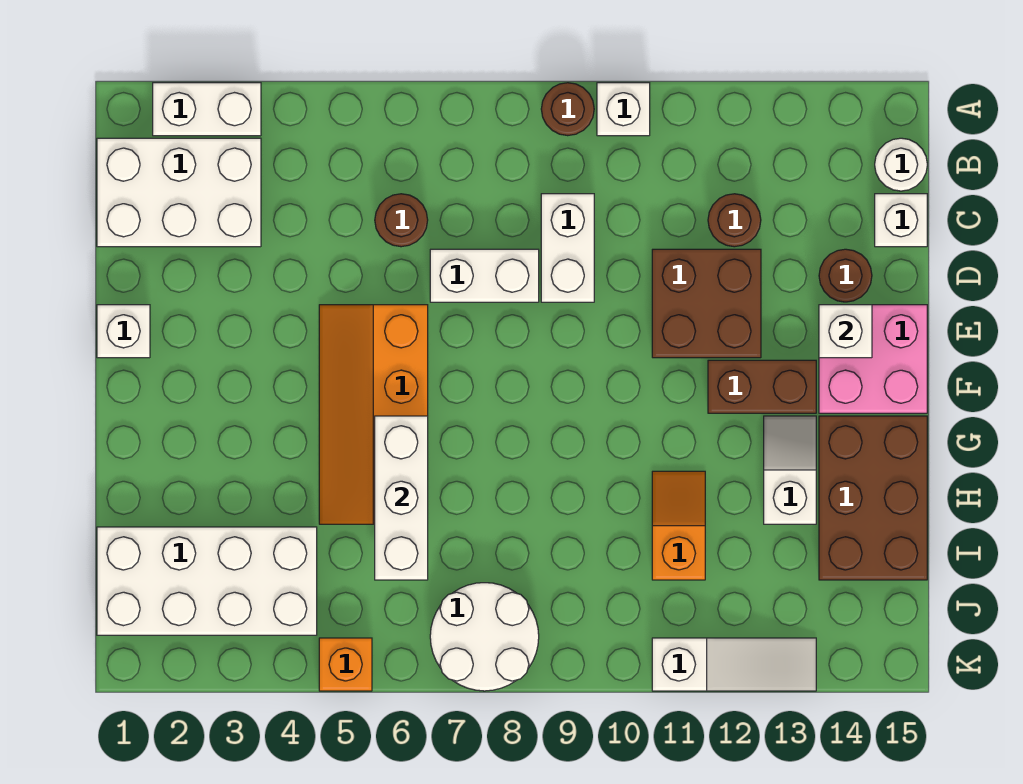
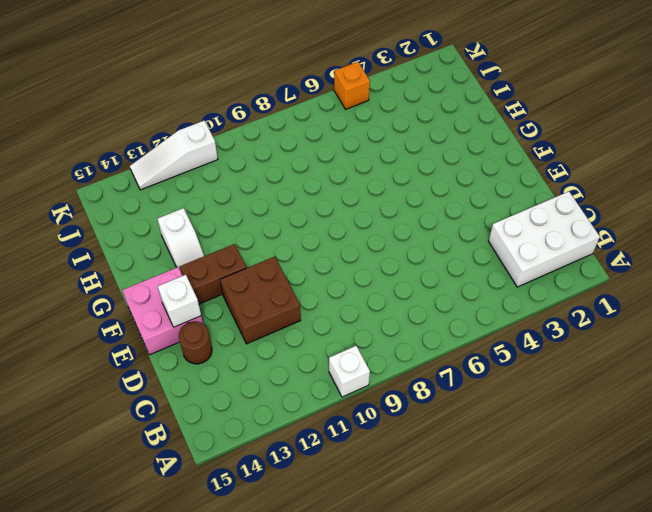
none -> white 1x2 brick [153,83,261,136]
none -> brown 1x1 round brick [541,83,594,136]
none -> white 1x1 round brick [875,138,927,191]

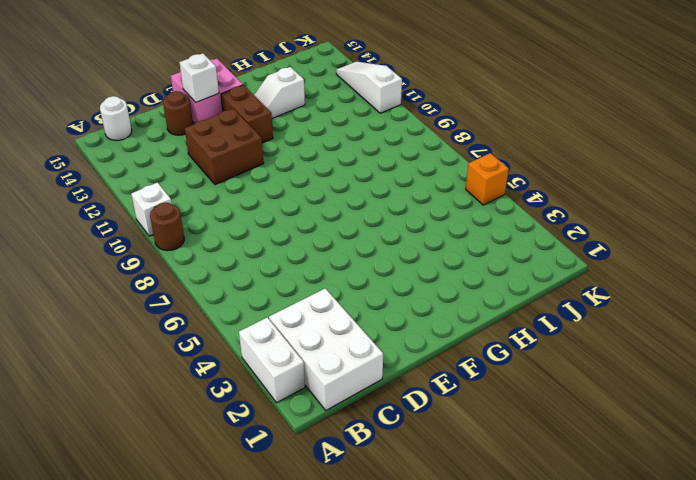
none -> brown 1x1 round brick [375,194,428,247]
none -> white 1x2 brick [541,194,594,302]
none -> brown 1x1 round brick [708,194,761,247]

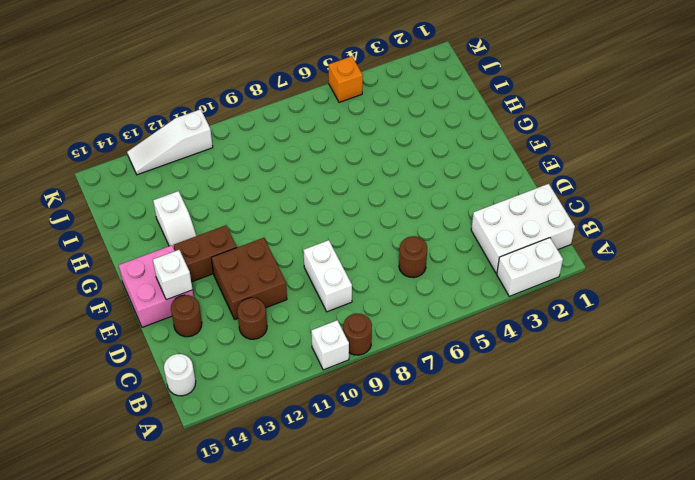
none -> white 1x1 brick [875,194,927,247]
none -> white 1x2 brick [430,249,539,302]
none -> white 1x1 brick [97,305,150,358]

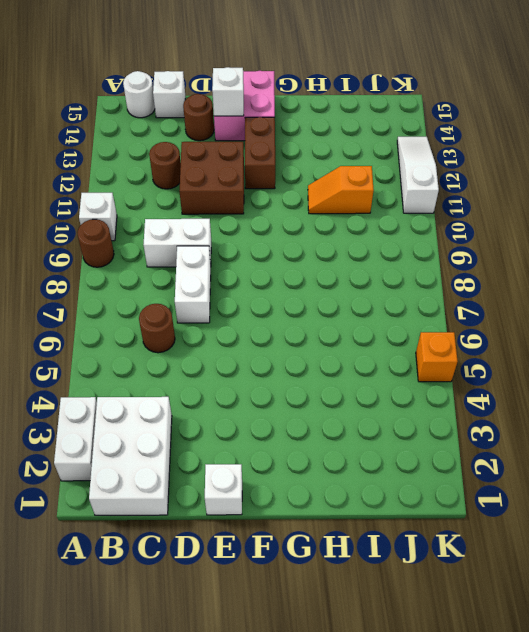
none -> orange 2x4 slope [319,305,428,524]
none -> white 1x2 slope [764,416,816,524]
none -> brown 2x3 brick [819,416,927,580]

